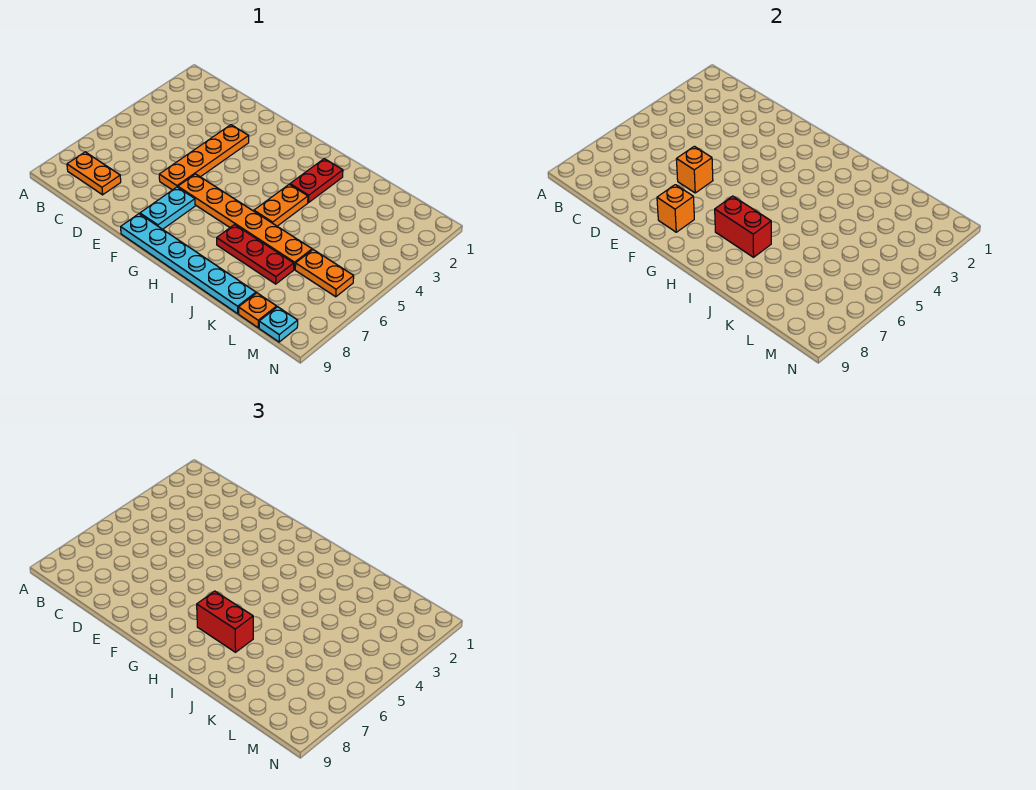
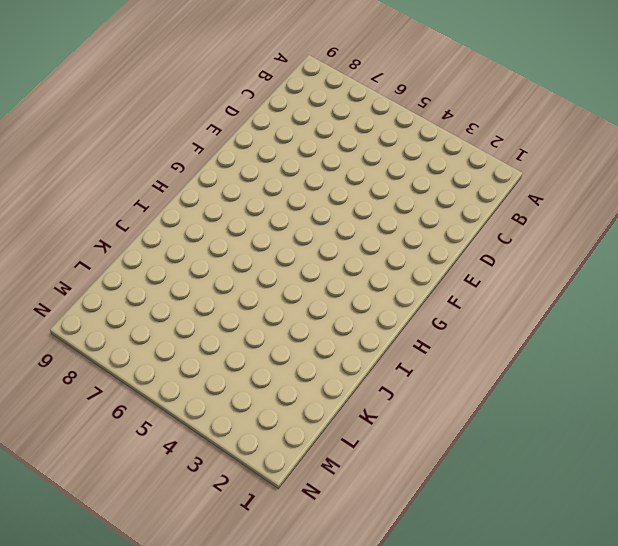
none -> orange 1x2 plate [67,152,121,195]
none -> orange 1x4 plate [159,125,249,190]
none -> orange 1x6 plate [178,174,312,270]

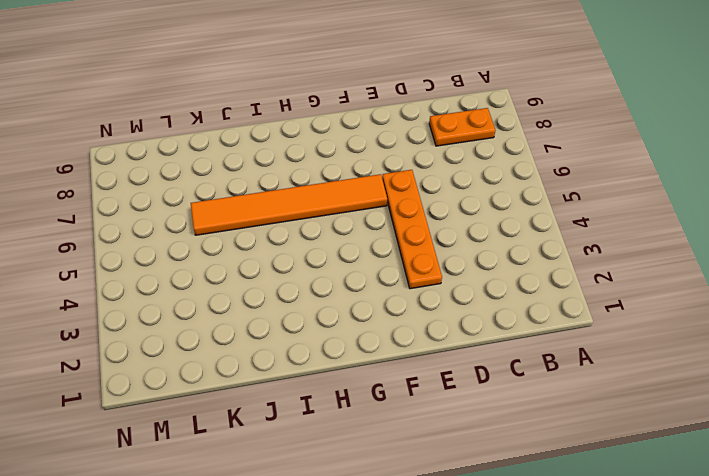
orange 1x6 tile [191,174,387,235] -> orange 1x6 plate [178,174,312,270]
none -> cyan 1x2 plate [140,187,195,229]
none -> cyan 1x6 plate [121,214,256,314]
none -> red 1x2 plate [290,159,343,203]

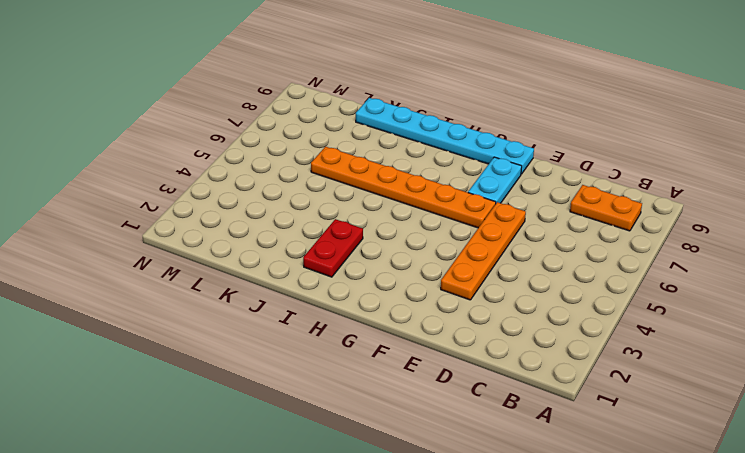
none -> orange 1x2 plate [254,184,308,226]
none -> red 1x3 plate [217,225,294,284]
none -> orange 1x2 plate [295,250,354,297]

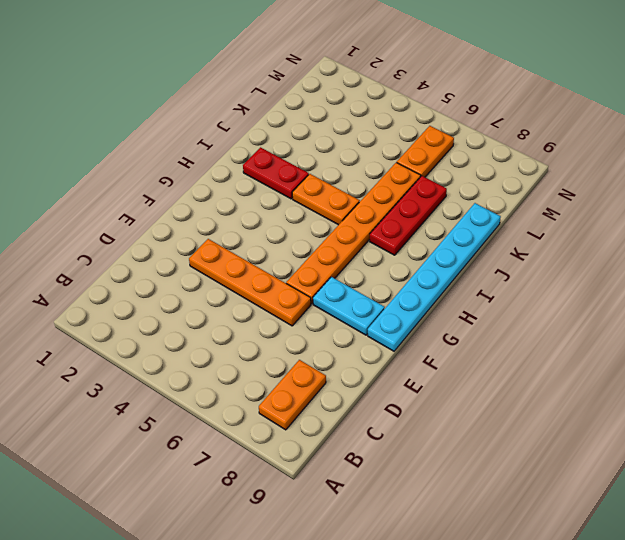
none -> orange 1x1 plate [239,293,277,328]
none -> cyan 1x1 plate [259,307,298,342]
none -> orange 1x1 brick [676,146,713,193]

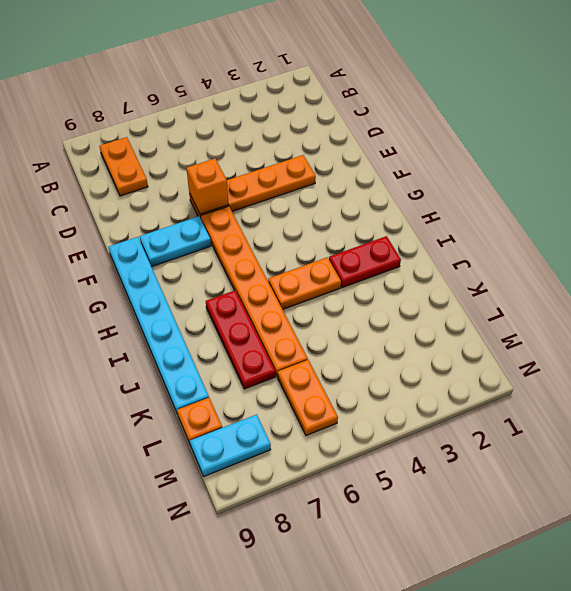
cyan 1x2 plate [190,415,271,476] -> cyan 1x1 plate [259,307,298,342]
none -> orange 1x1 brick [657,185,694,232]
none -> red 1x2 brick [715,196,771,257]
none -> red 1x2 brick [197,591,253,652]

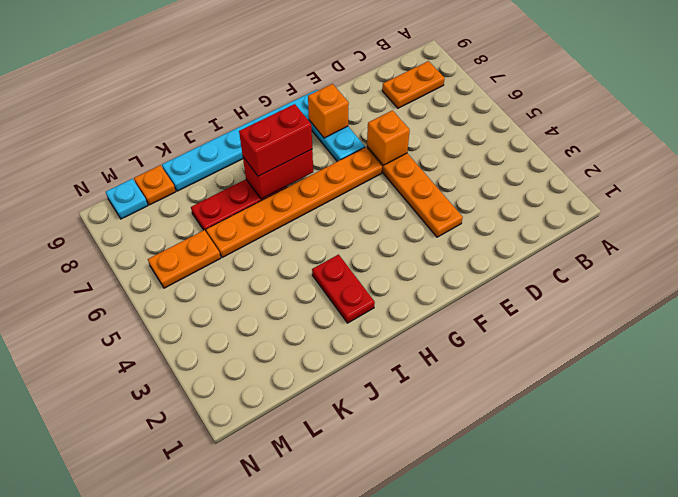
none -> orange 1x2 plate [254,184,308,226]

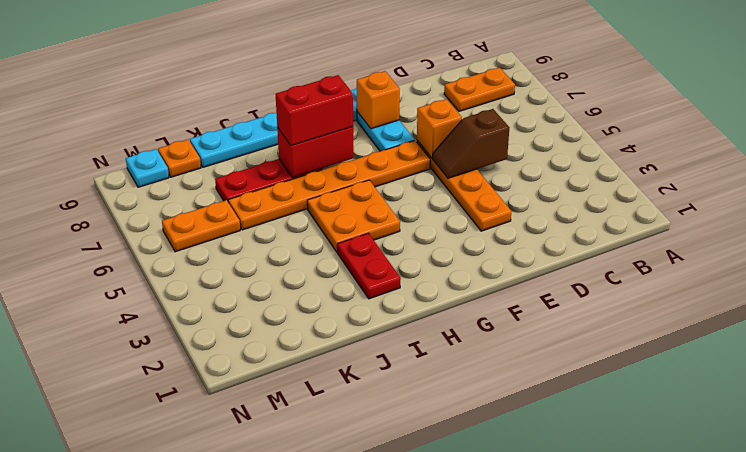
brown 1x2 slope [433,109,509,178] -> none
orange 2x2 plate [307,180,400,252] -> orange 1x2 plate [254,184,308,226]

